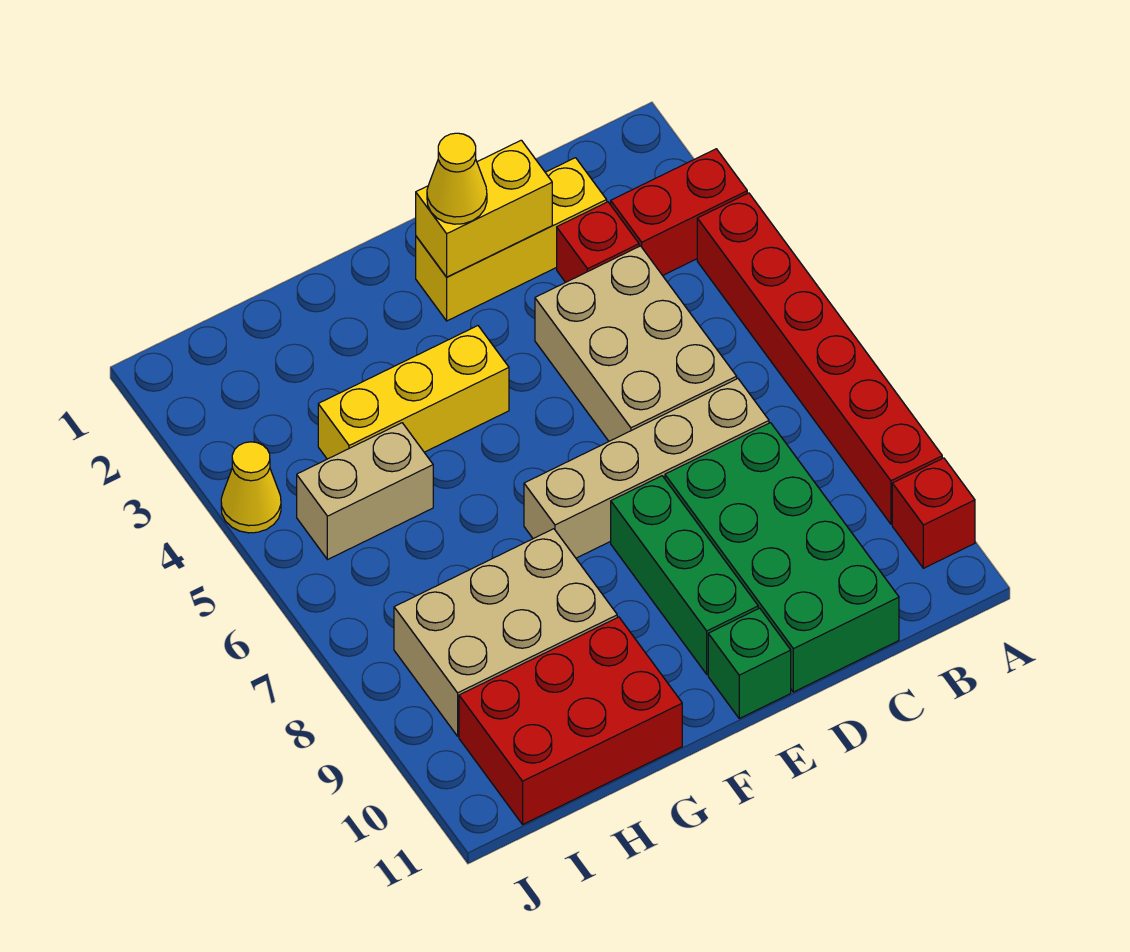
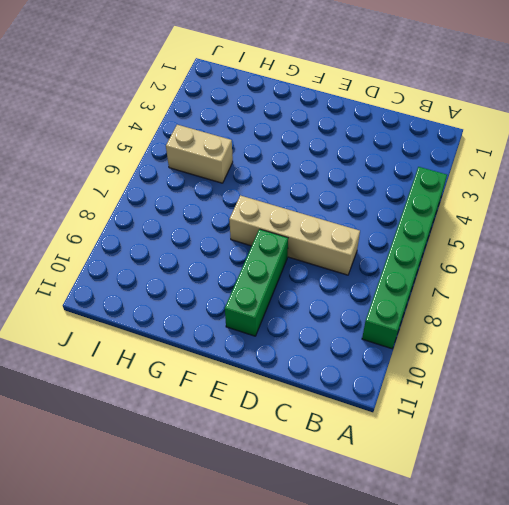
green 1x6 brick [362,167,447,349] -> red 1x6 brick [697,193,942,524]
none -> red 1x2 brick [611,149,747,276]
none -> red 1x1 brick [892,458,975,568]
none -> yellow 1x3 brick [416,158,607,321]

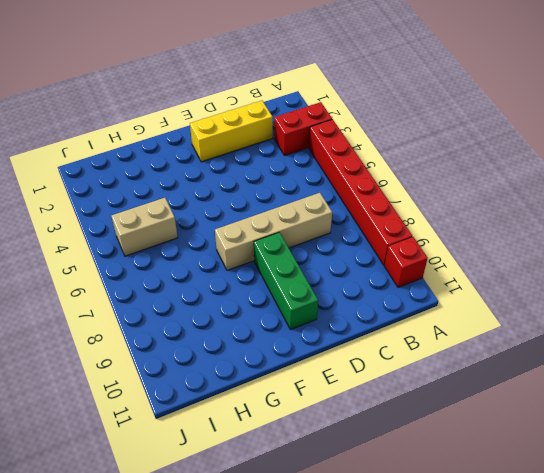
none -> red 1x1 brick [557,202,639,282]
none -> tan 2x3 brick [535,246,737,441]
none -> green 2x4 brick [665,423,899,692]

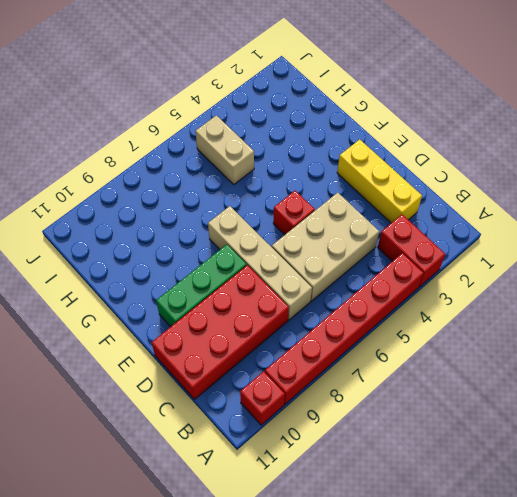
red 2x4 brick [152,265,289,399] -> green 2x4 brick [665,423,899,692]
red 1x1 brick [273,191,315,235] -> red 1x1 brick moved to [557,202,639,282]
none -> green 1x1 brick [708,608,791,718]
none -> yellow 1x3 brick [318,326,509,459]
none -> tan 2x3 brick [394,529,617,736]

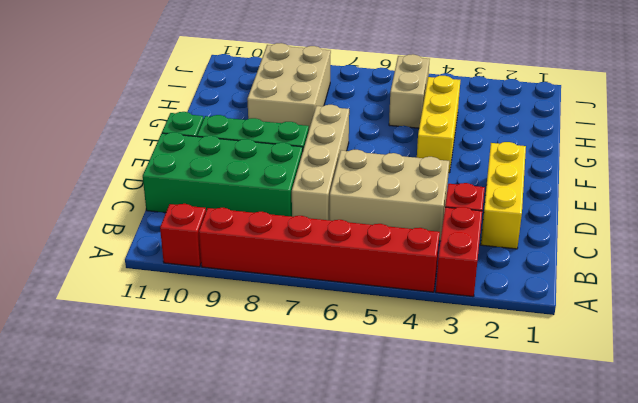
none -> red 2x3 brick [459,617,682,824]
none -> yellow 1x1 cone [221,442,281,533]
none -> yellow 1x2 brick [416,140,552,277]

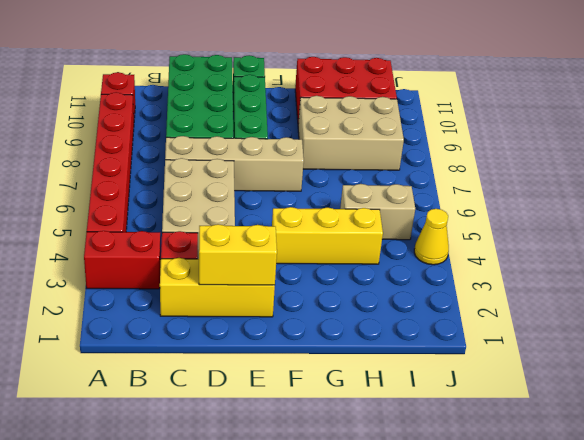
none -> yellow 1x1 cone [427,133,487,224]

